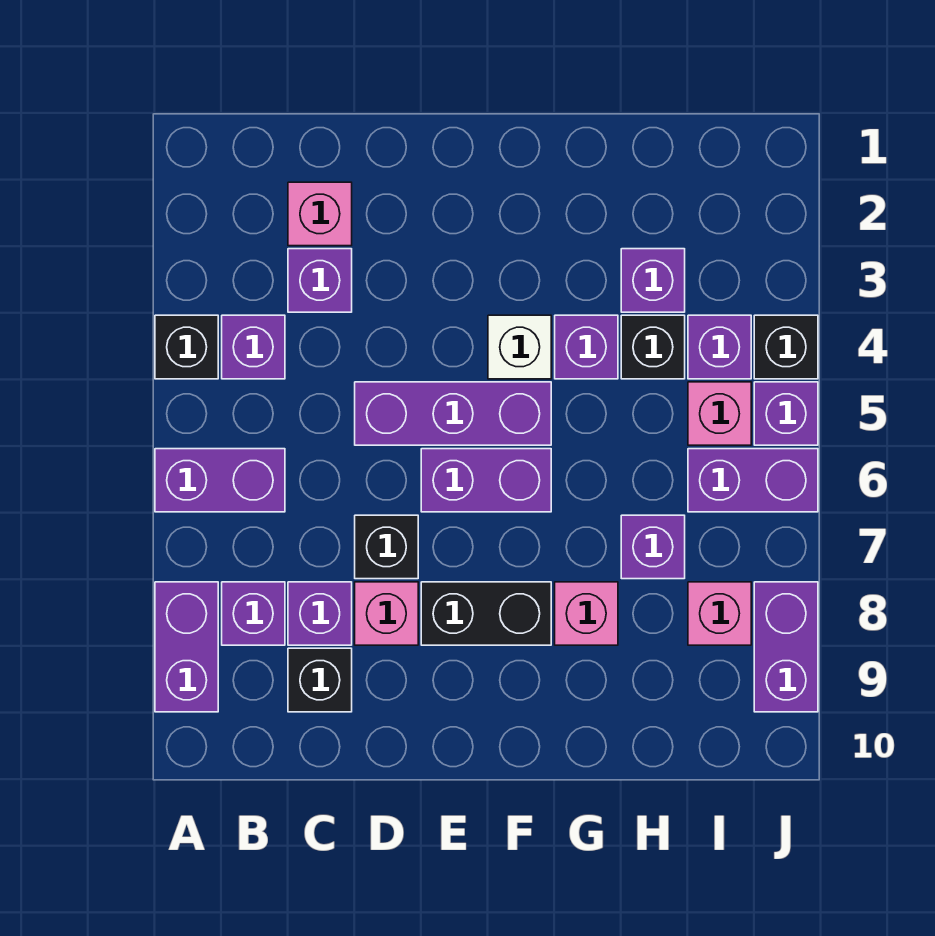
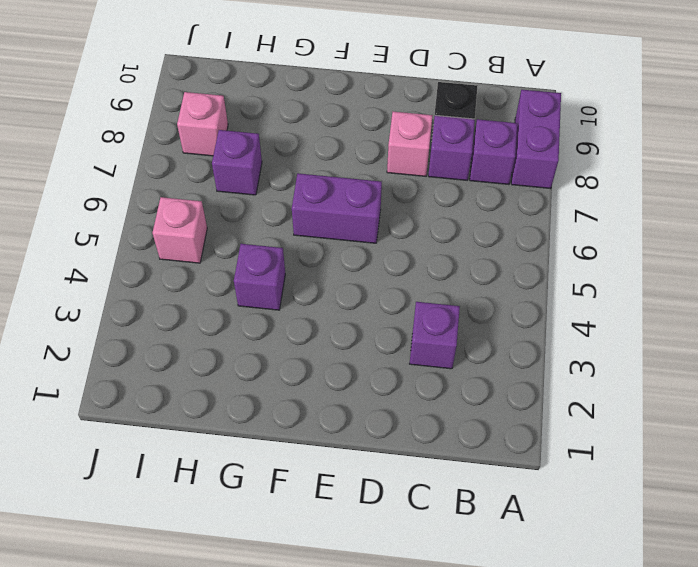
none -> black 1x1 brick [155,315,218,379]
none -> purple 1x2 brick [155,449,285,512]
none -> purple 1x1 brick [222,315,285,379]

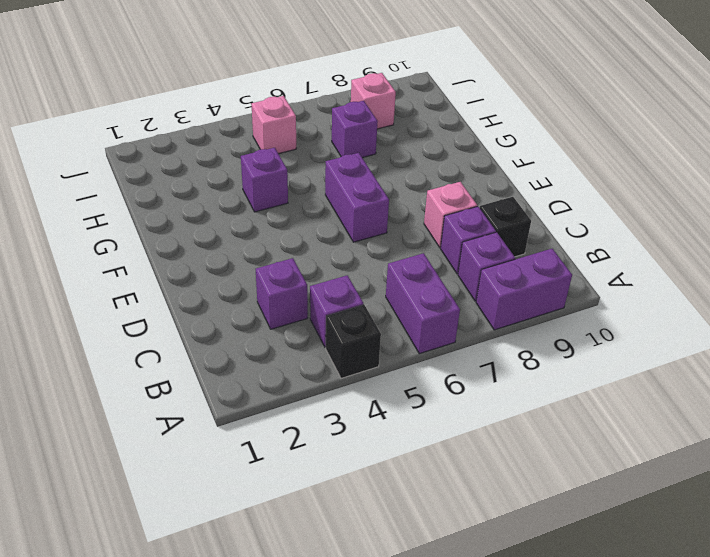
none -> pink 1x1 brick [288,182,352,246]
none -> purple 1x3 brick [355,382,551,445]
none -> black 1x1 brick [355,515,418,579]

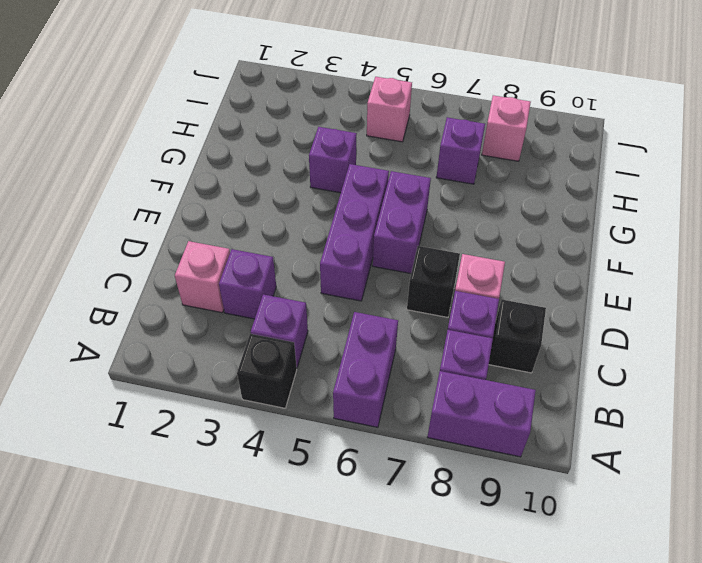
none -> black 1x2 brick [421,582,551,645]
none -> white 1x1 brick [488,315,551,379]
none -> pink 1x1 brick [555,582,618,645]

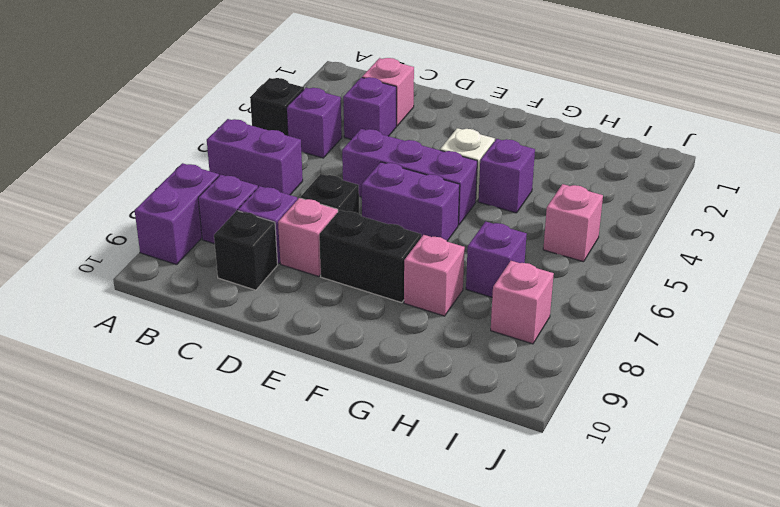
none -> purple 1x1 brick [621,249,685,312]
none -> black 1x1 brick [621,315,685,379]
none -> purple 1x1 brick [688,315,751,379]

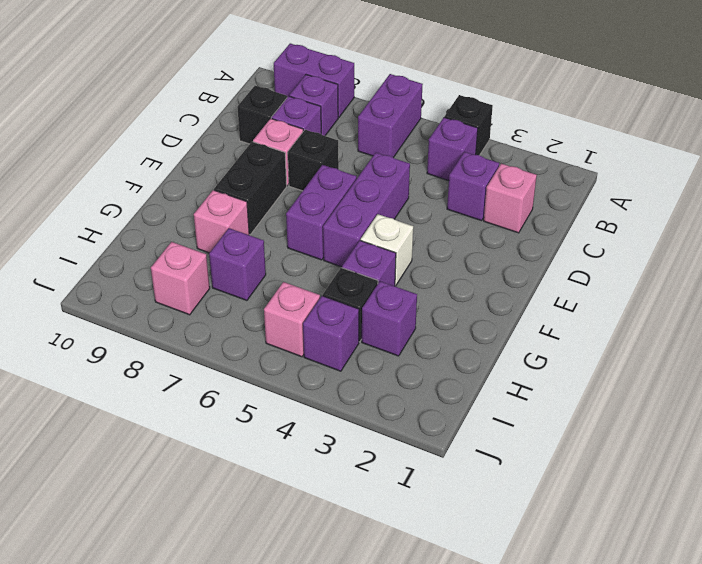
none -> purple 1x2 brick [688,449,818,512]
none -> black 1x1 brick [754,315,818,379]
none -> purple 1x1 brick [754,382,818,445]

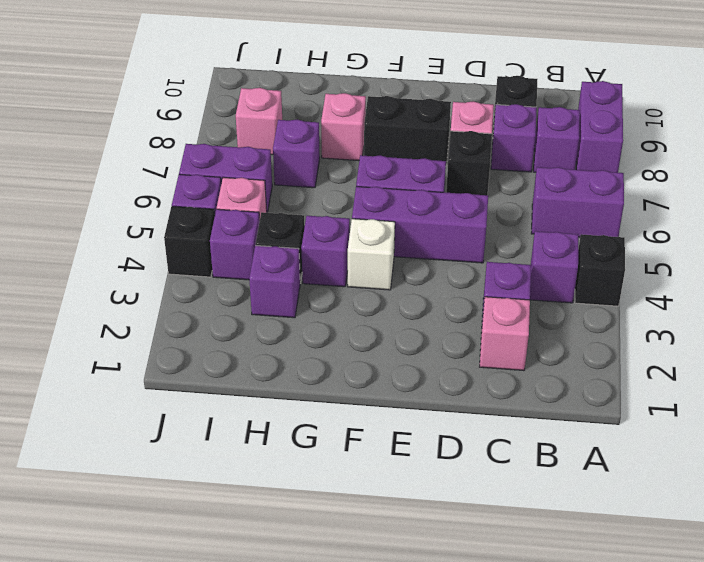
none -> purple 1x2 brick [754,582,818,712]

